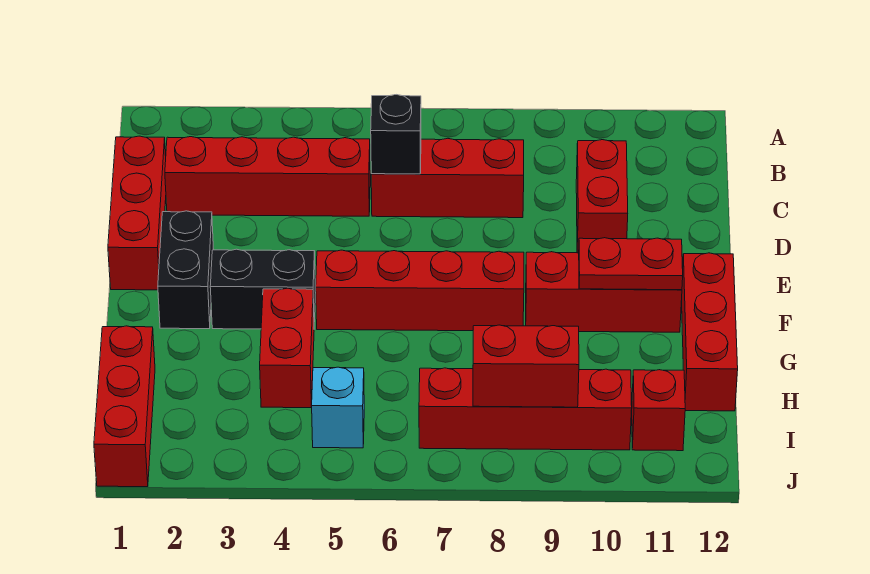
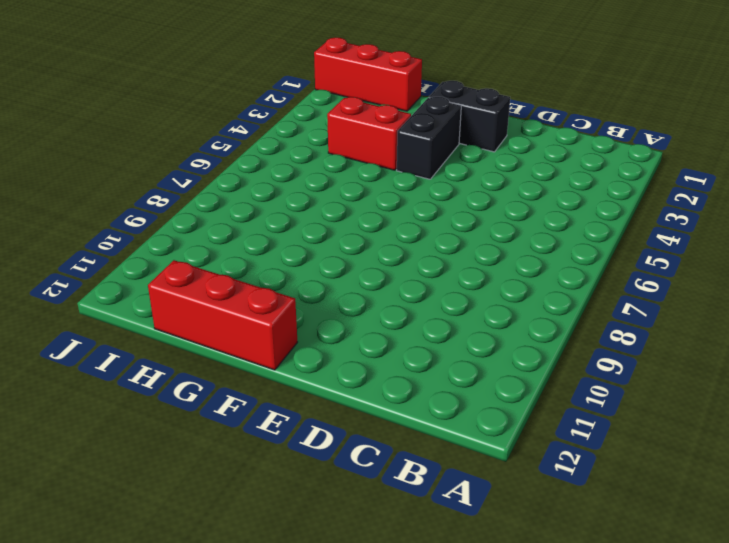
none -> red 1x3 brick [108,136,166,290]
none -> red 1x4 brick [165,137,370,216]
none -> red 1x3 brick [371,139,524,218]

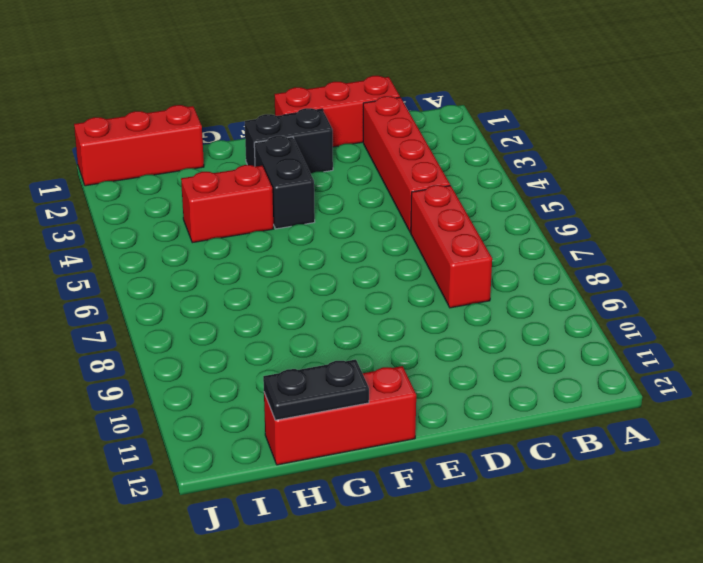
black 1x2 plate [263,360,369,420] -> none
none -> red 1x2 brick [576,140,628,253]
none -> red 1x4 brick [316,250,524,331]
none -> red 1x3 brick [526,252,682,332]

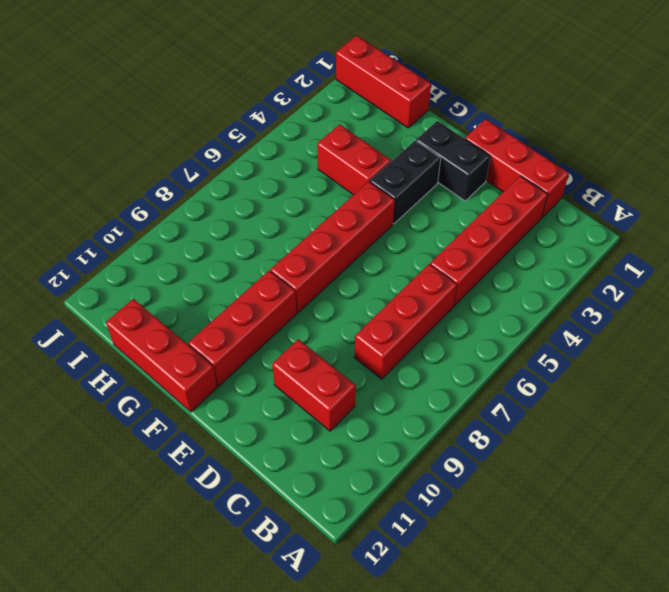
none -> cyan 1x1 brick [312,367,364,448]
none -> red 1x4 brick [419,368,632,450]
none -> red 1x1 brick [632,370,685,451]

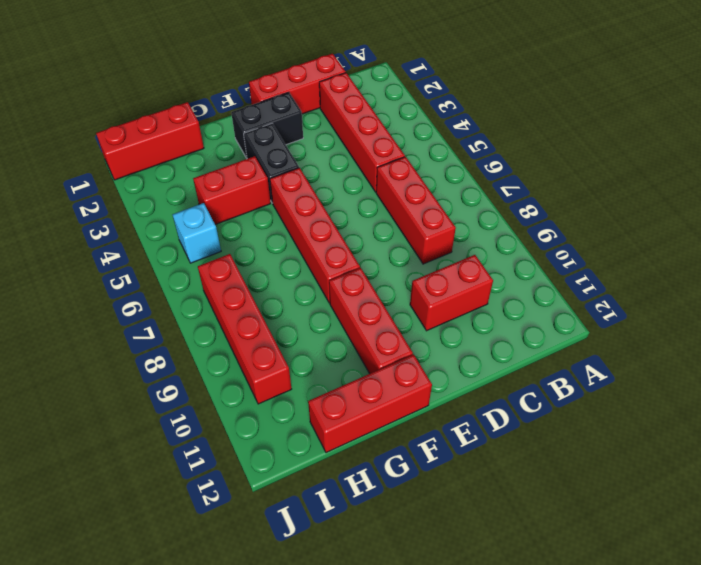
none -> red 1x1 brick [632,370,685,451]
none -> black 1x1 brick [371,95,421,174]
none -> red 1x2 plate [579,238,683,290]

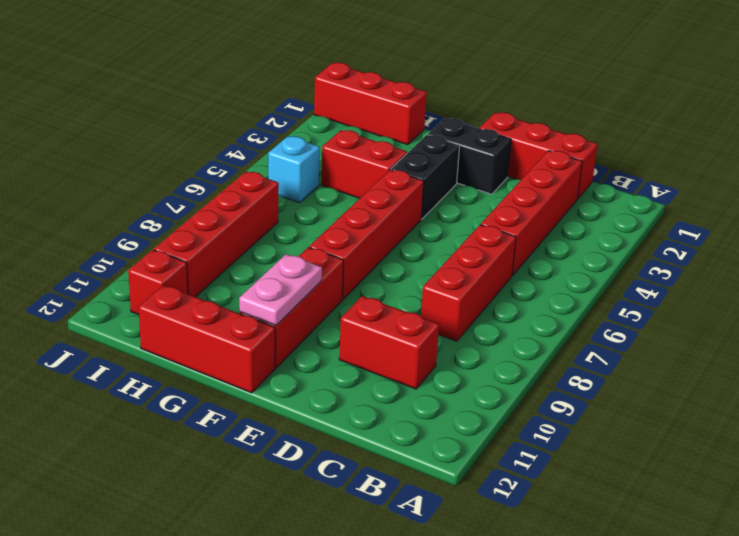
pink 1x2 plate [239,254,322,325] -> red 1x2 plate [579,238,683,290]
none -> black 1x1 brick [371,95,421,174]
none -> red 1x2 brick [473,325,579,407]

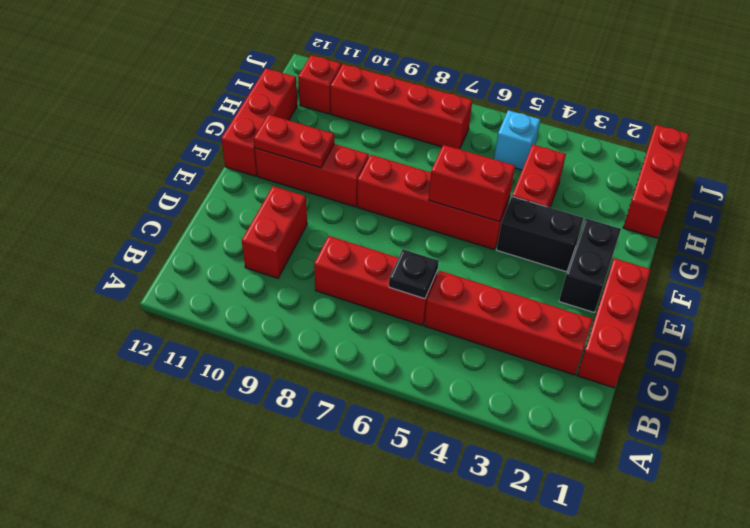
black 1x1 plate [389,249,439,299] -> black 1x1 brick [371,95,421,174]
red 1x2 brick [429,145,515,222] -> red 1x2 brick moved to [473,325,579,407]

